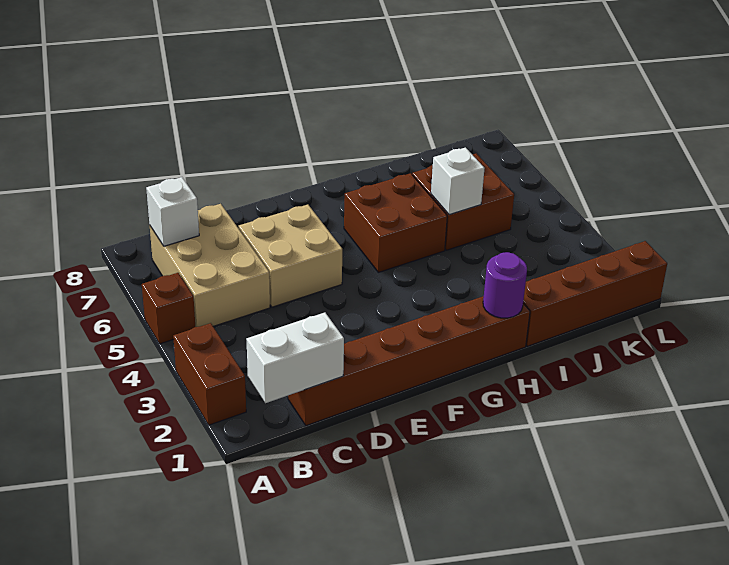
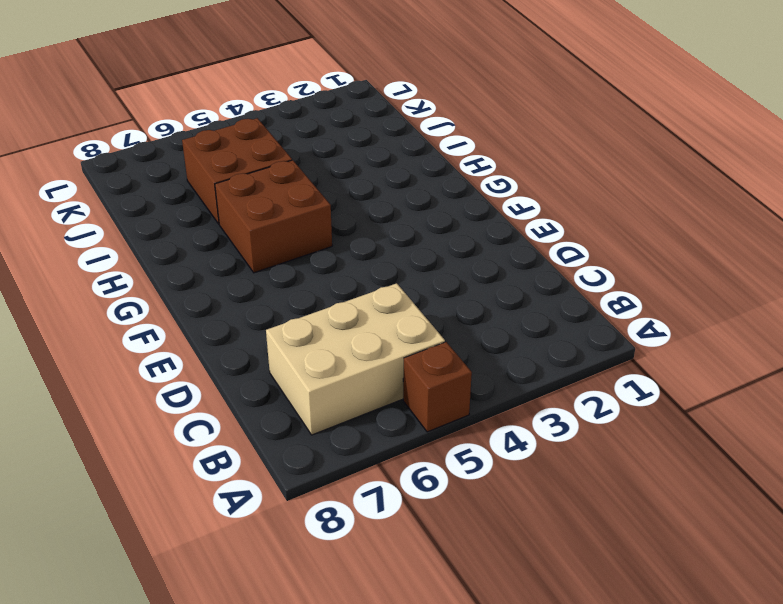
none -> brown 1x2 brick [173,323,246,425]
none -> brown 1x6 brick [288,296,530,426]
none -> tan 2x2 brick [239,205,342,307]

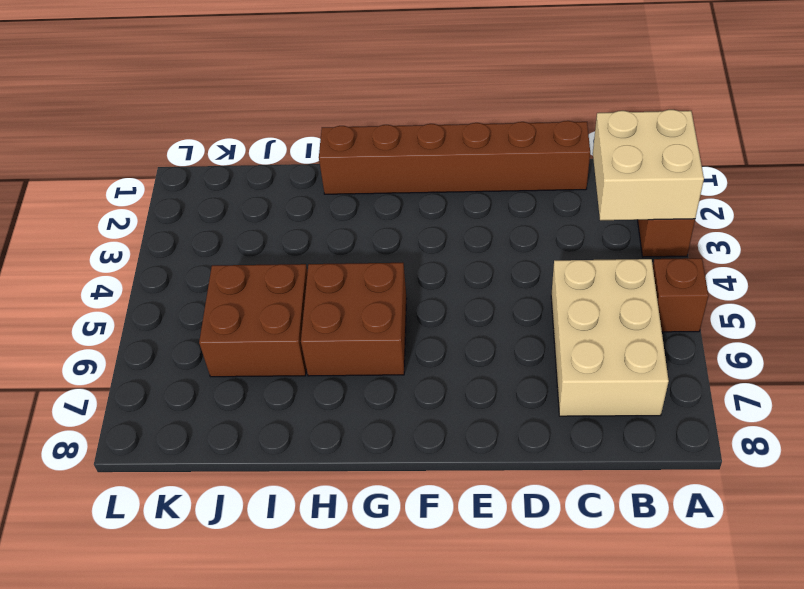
tan 2x2 brick [593,110,704,220] -> tan 2x2 brick moved to [239,205,342,307]
none -> brown 1x4 brick [523,241,667,346]
none -> white 1x2 brick [246,313,344,403]
none -> white 1x1 brick [146,177,199,246]

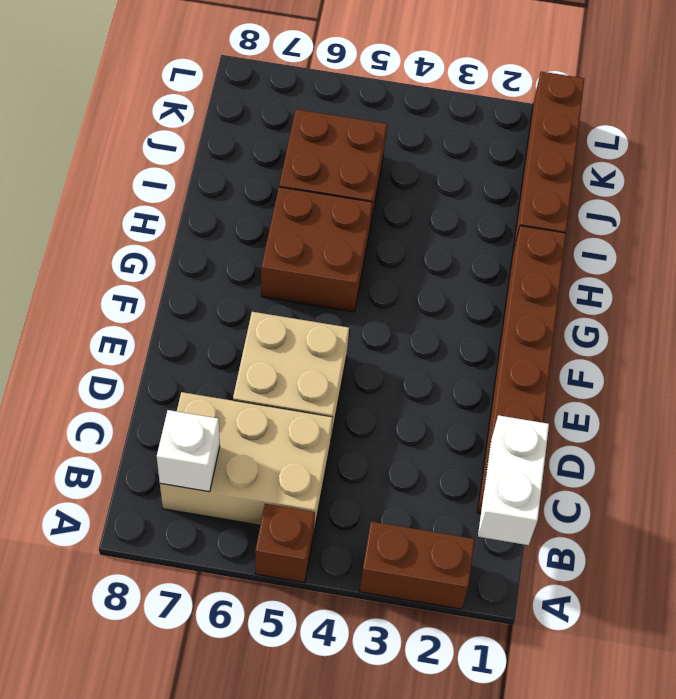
none -> purple 1x1 round brick [483,252,527,318]
none -> white 1x1 brick [431,148,485,215]

